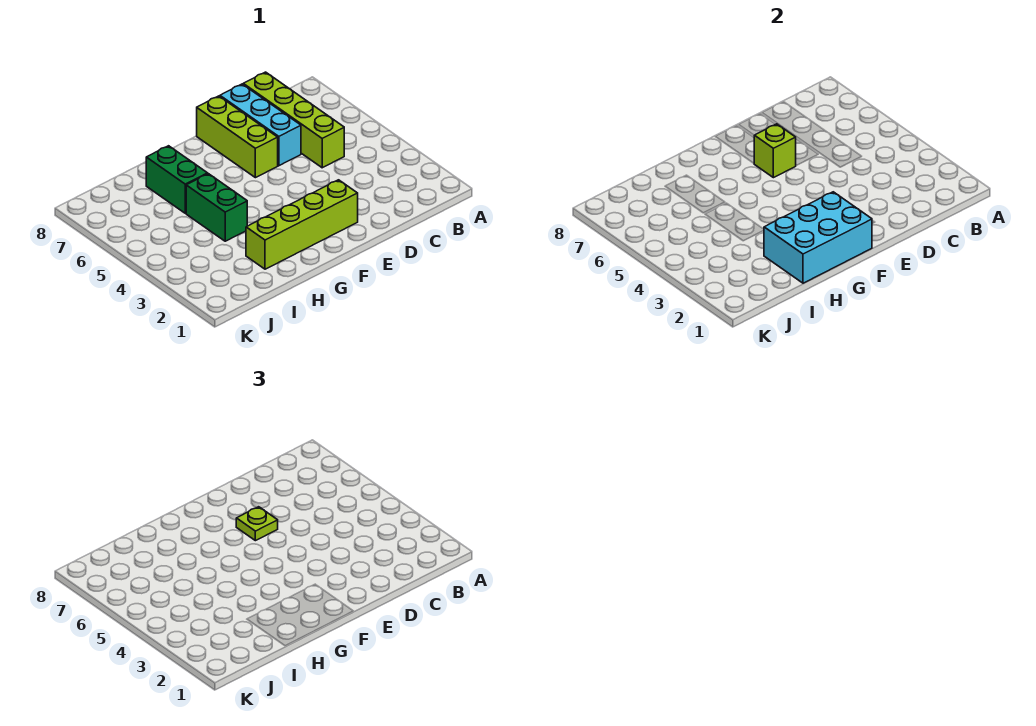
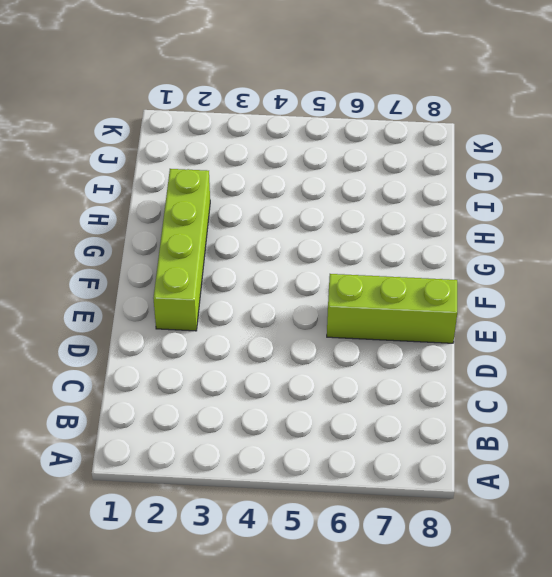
none -> lime 1x4 brick [243,72,344,168]
none -> cyan 1x3 brick [220,84,301,166]

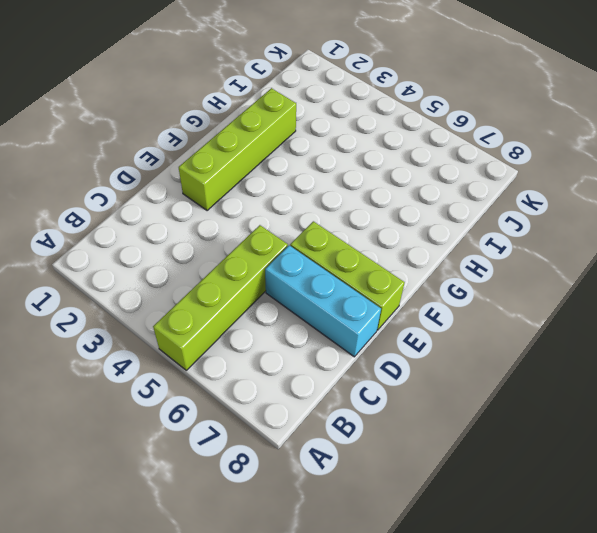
lime 1x4 brick [153,225,288,370] -> lime 1x4 brick turned to [243,72,344,168]
none -> green 1x2 brick [186,174,247,241]
none -> green 1x2 brick [146,146,208,213]

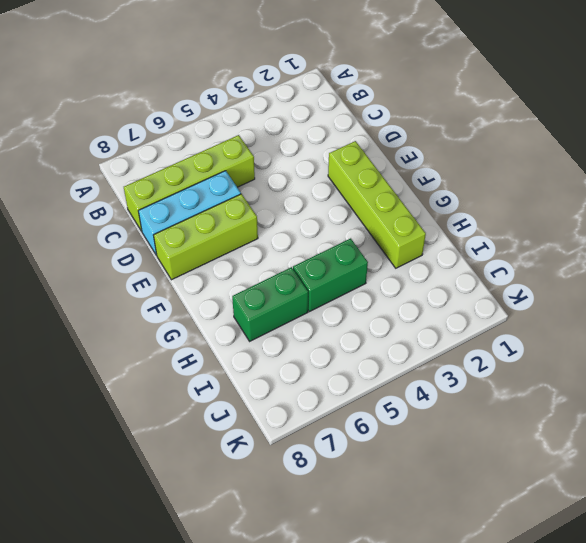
none -> lime 1x1 brick [754,124,796,178]
none -> cyan 2x3 brick [764,192,872,283]

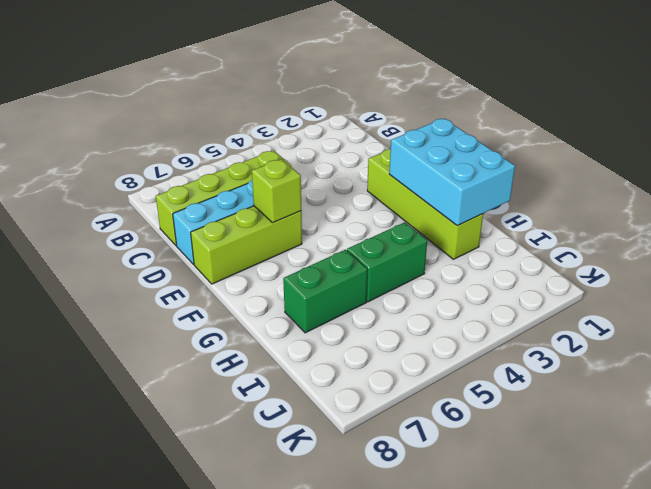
none -> lime 1x1 plate [236,507,278,541]

